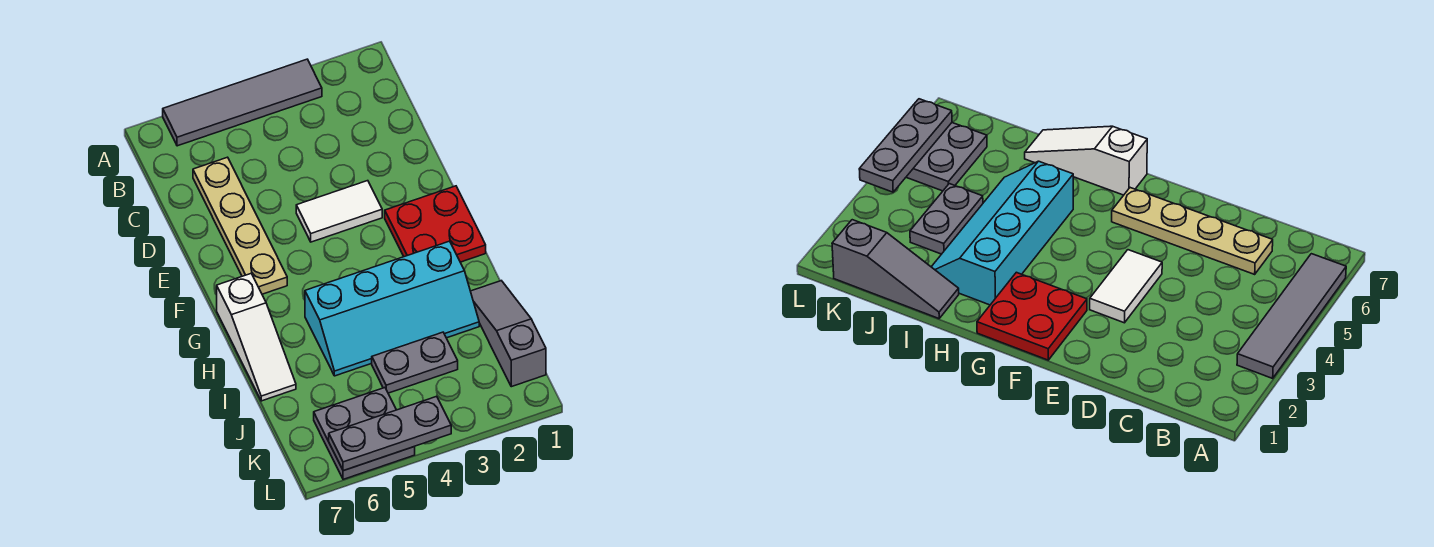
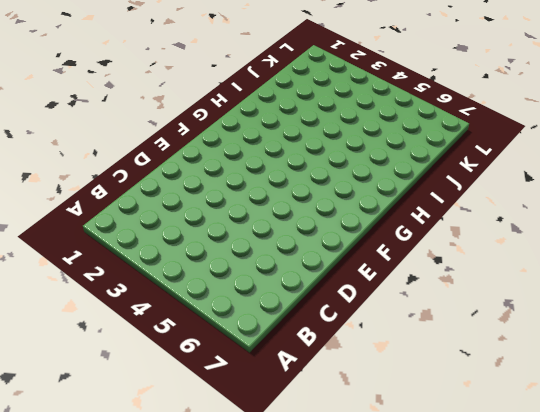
none -> grey 1x4 tile [163,59,322,146]
none -> tan 1x4 plate [193,157,287,294]

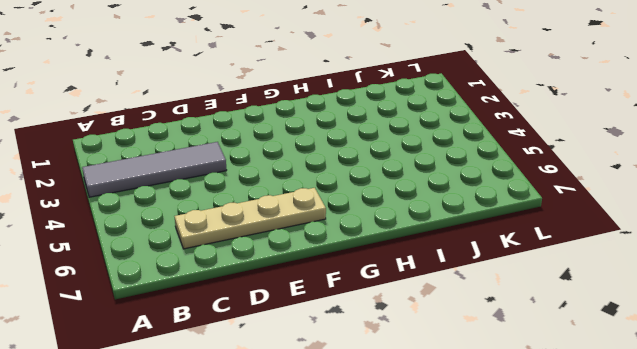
grey 1x4 tile [82,142,227,197] -> grey 1x4 tile turned to [163,59,322,146]
none -> white 1x2 tile [296,181,382,242]
none -> red 2x2 plate [385,186,486,262]

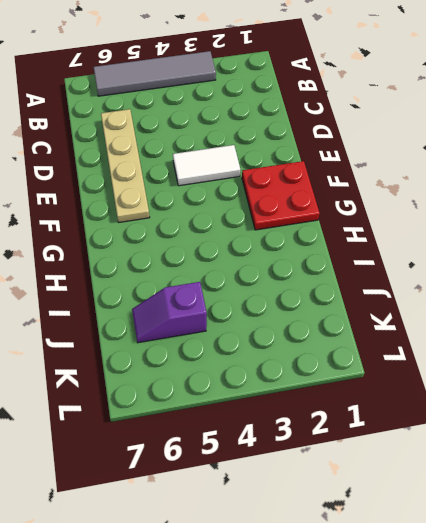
purple 1x2 slope [132,282,207,343] -> none
none -> white 1x3 slope [217,274,296,401]
none -> cyan 2x4 slope [305,241,479,376]

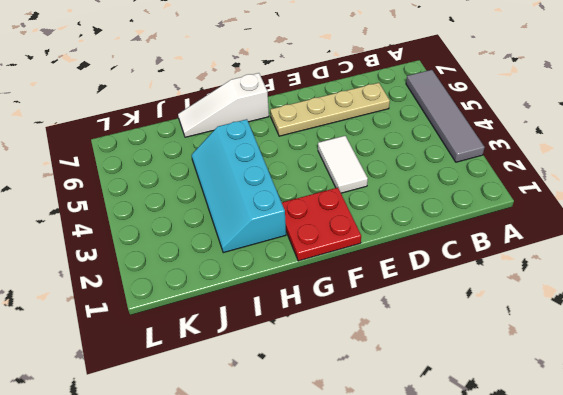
none -> grey 1x3 slope [471,281,546,387]
none -> grey 1x2 plate [372,332,458,393]

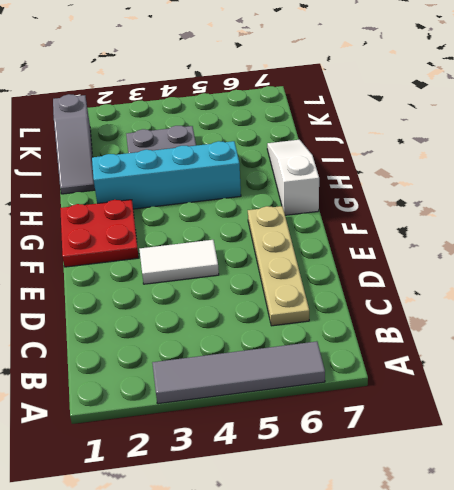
none -> grey 2x2 plate [314,388,415,479]
none -> grey 1x3 plate [329,396,451,471]

